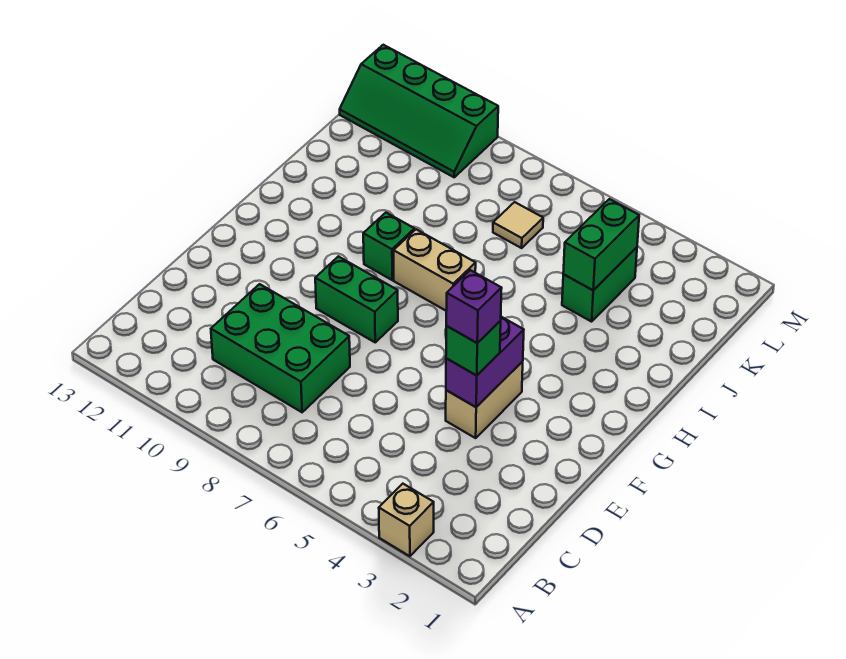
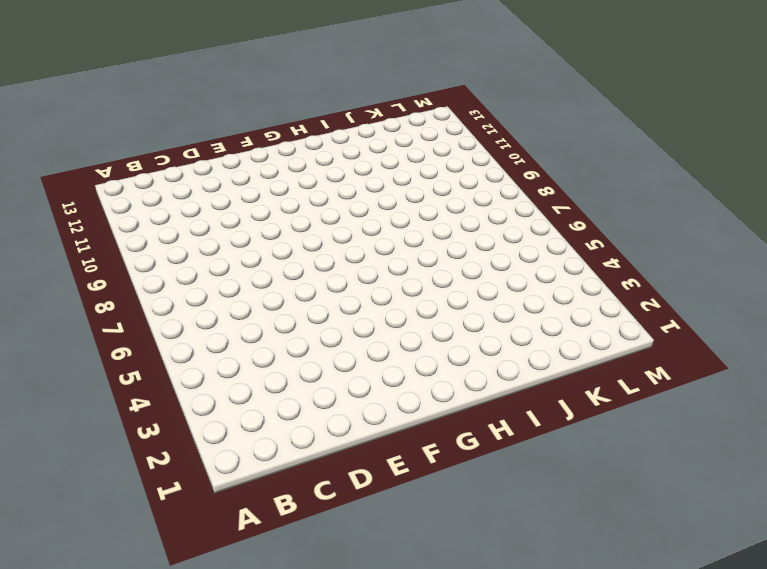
none -> tan 1x1 brick [379,484,434,556]
none -> green 2x3 brick [211,284,350,412]
none -> tan 1x2 brick [446,362,523,438]

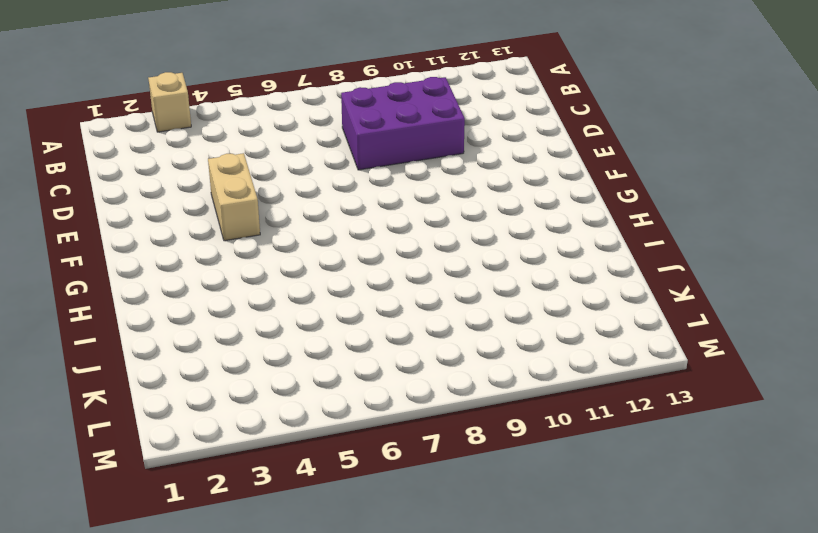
purple 2x3 brick [341,77,465,170] -> green 2x3 brick [211,284,350,412]
none -> green 1x2 brick [315,256,398,342]
none -> tan 1x2 brick [394,229,476,311]
none -> green 1x1 brick [363,213,414,280]

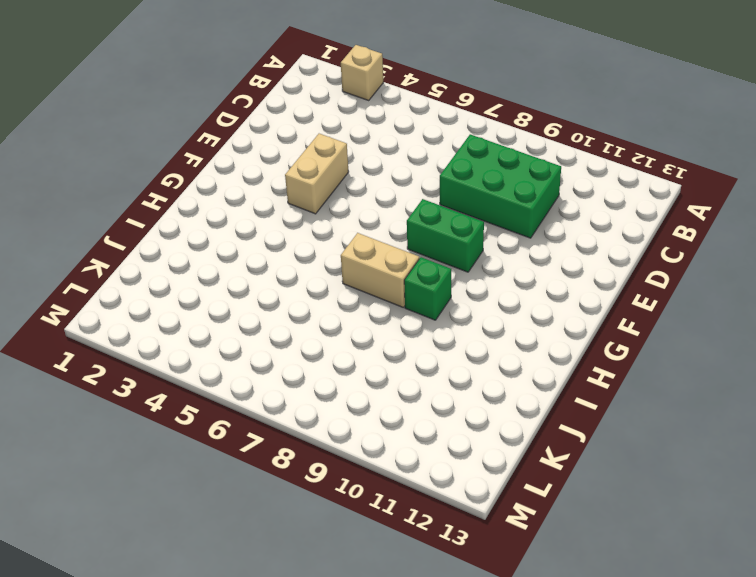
none -> green 1x2 brick [562,247,637,322]
none -> tan 1x1 tile [493,202,543,248]
none -> green 2x4 slope [340,45,498,177]

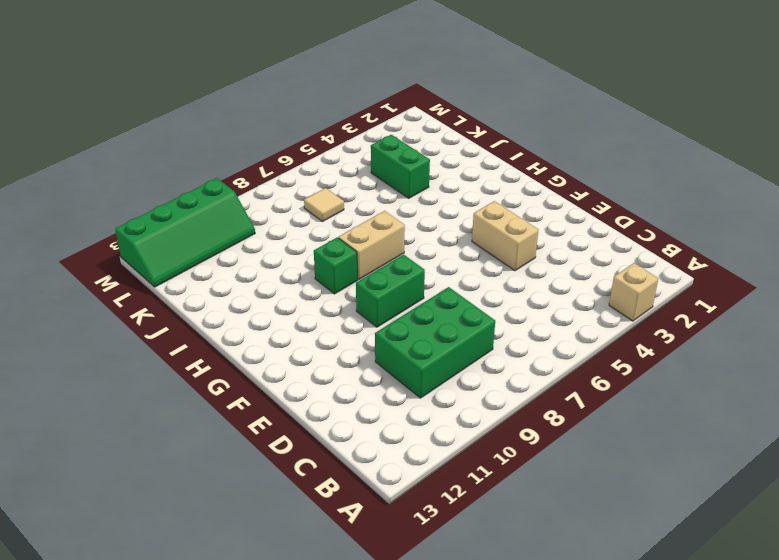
none -> purple 1x2 brick [446,317,524,407]
none -> green 1x2 brick [563,199,639,290]
none -> green 1x1 brick [446,321,501,375]

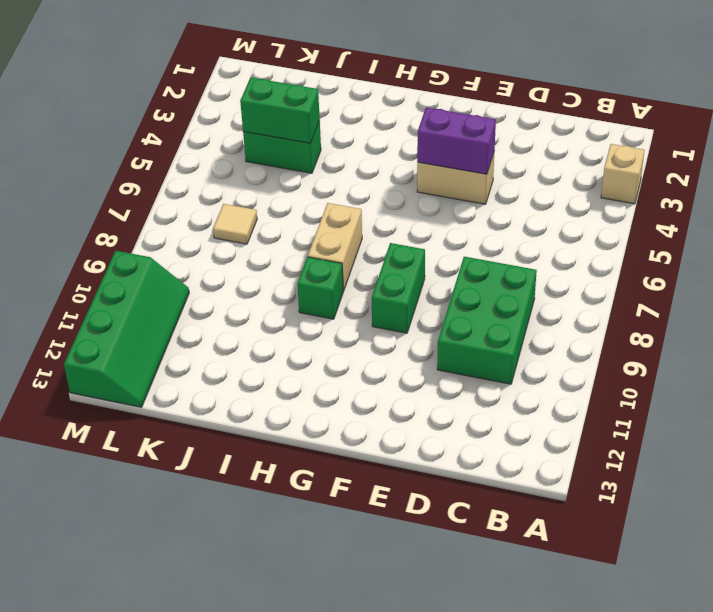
none -> green 1x1 brick [446,321,501,375]
none -> purple 1x1 brick [446,270,502,343]

